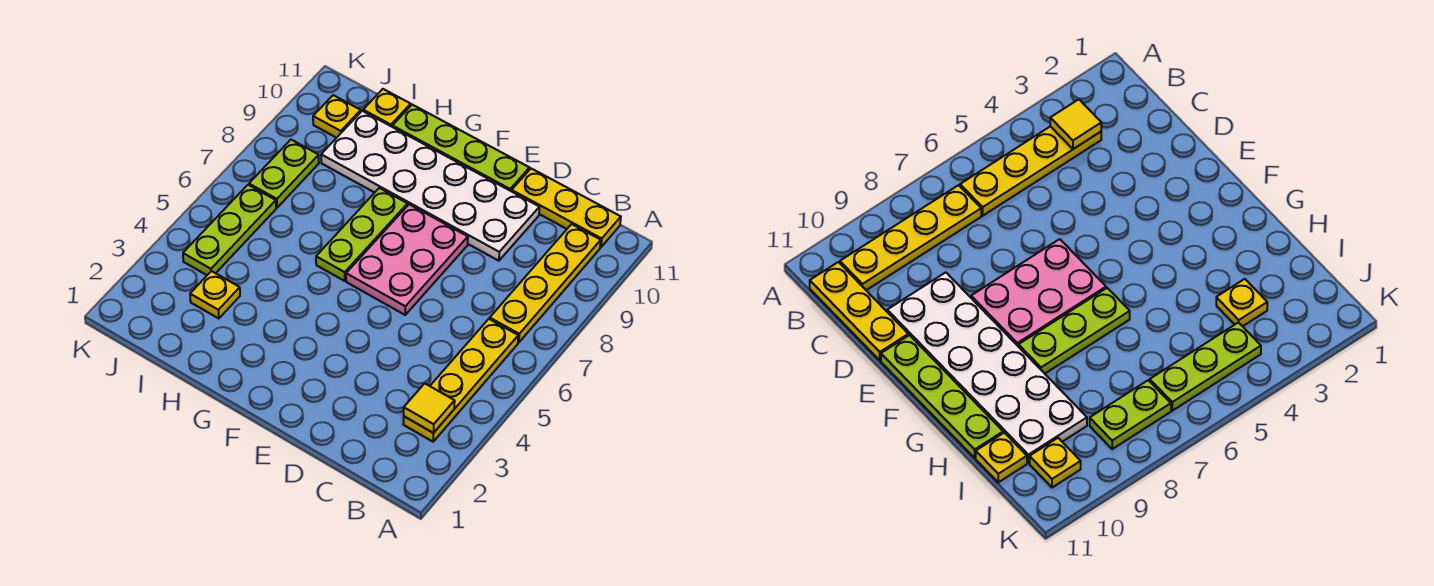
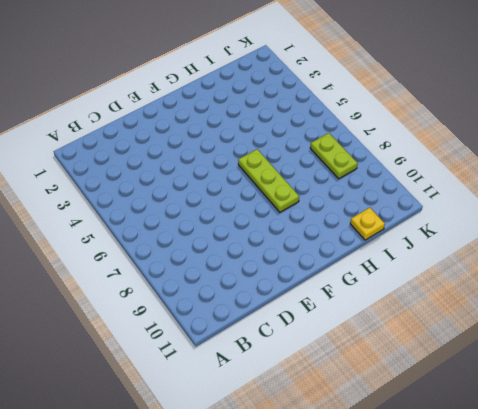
none -> yellow 1x4 plate [403,319,518,442]
none -> yellow 1x4 plate [490,224,601,343]
none -> yellow 1x3 plate [512,169,621,247]

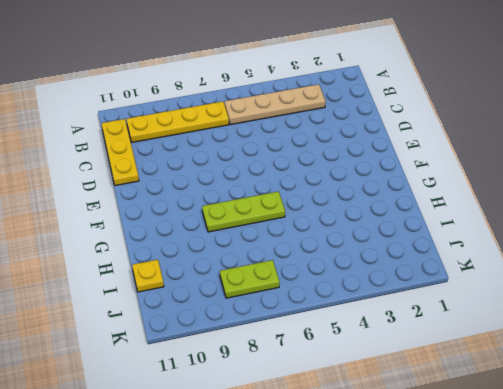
tan 1x4 plate [225,84,326,125] -> yellow 1x4 plate [403,319,518,442]
none -> white 2x6 plate [321,111,539,261]
none -> pink 2x3 plate [346,204,468,315]
none -> lime 1x4 plate [392,105,529,191]

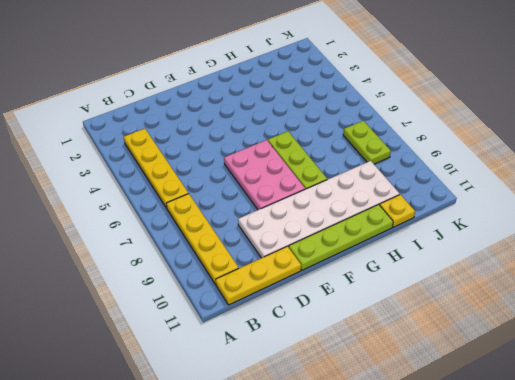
none -> yellow 1x1 plate [190,271,240,319]
none -> lime 1x3 plate [183,185,276,275]
none -> yellow 1x1 plate [313,95,361,138]

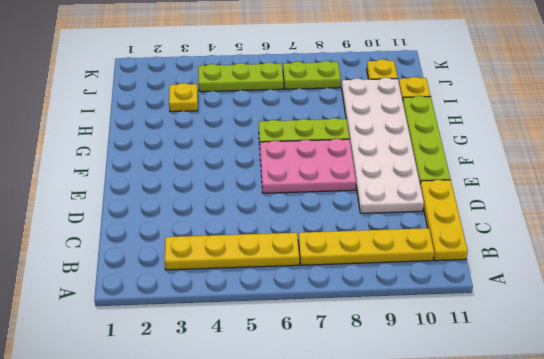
none -> yellow 1x1 tile [404,383,455,433]

